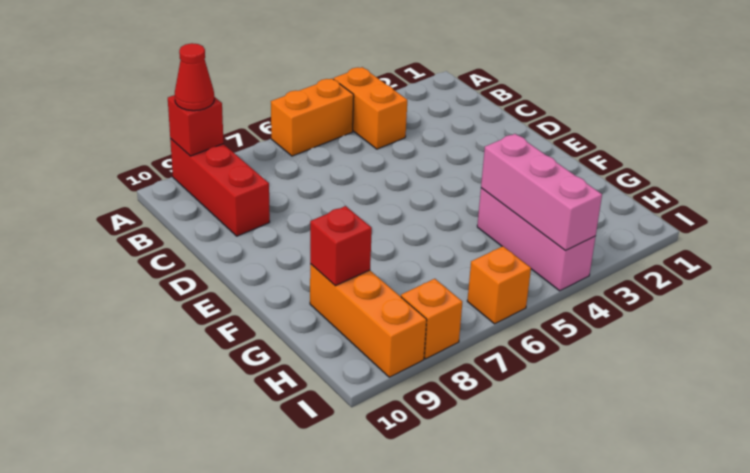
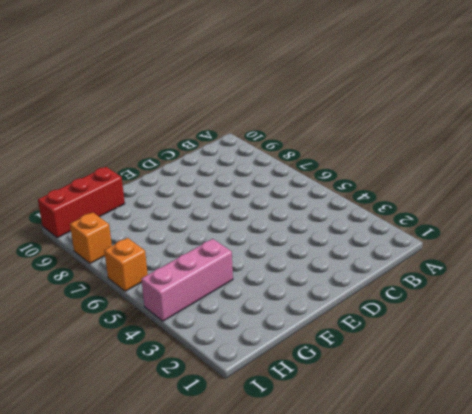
red 1x3 brick [38,167,125,238] -> red 1x3 brick moved to [170,139,270,236]
none -> orange 1x2 brick [334,67,407,149]
none -> orange 1x2 brick [271,79,354,156]

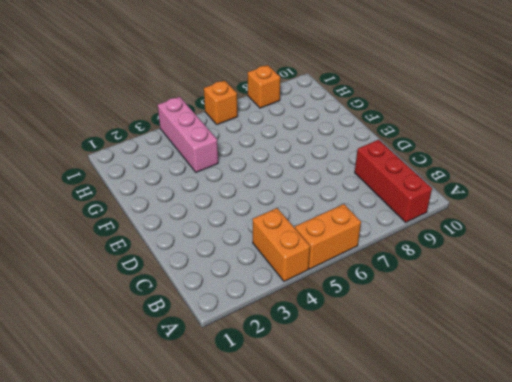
none -> orange 1x3 brick [310,264,427,377]
none -> red 1x1 brick [168,95,224,156]

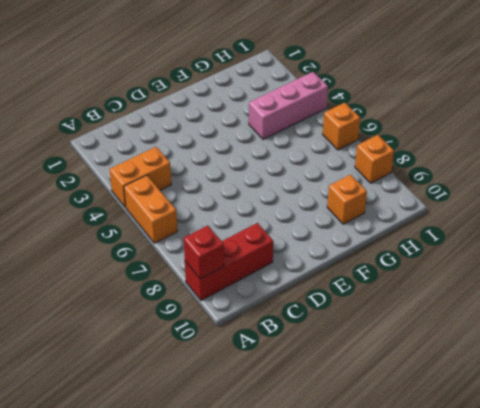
orange 1x1 brick [327,175,367,224] -> orange 1x3 brick [310,264,427,377]
none -> pink 1x3 brick [481,134,602,250]
none -> red 1x1 brick [310,206,372,286]

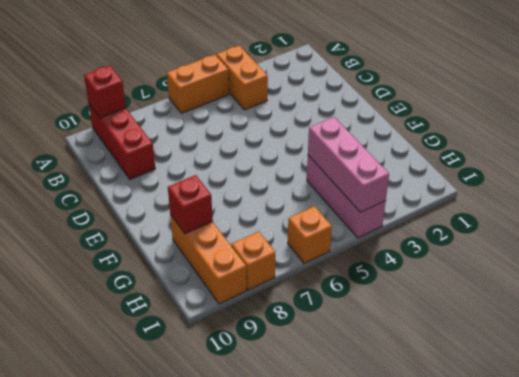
none -> red 1x1 cone [175,43,214,111]

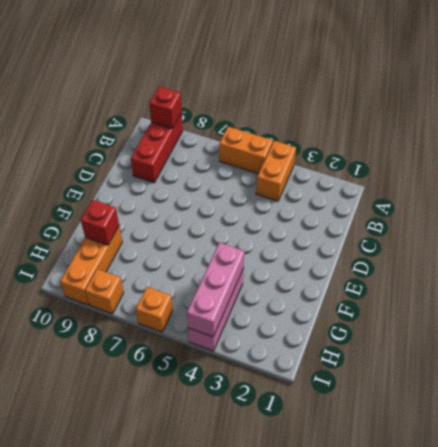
none -> red 1x1 cone [175,43,214,111]

